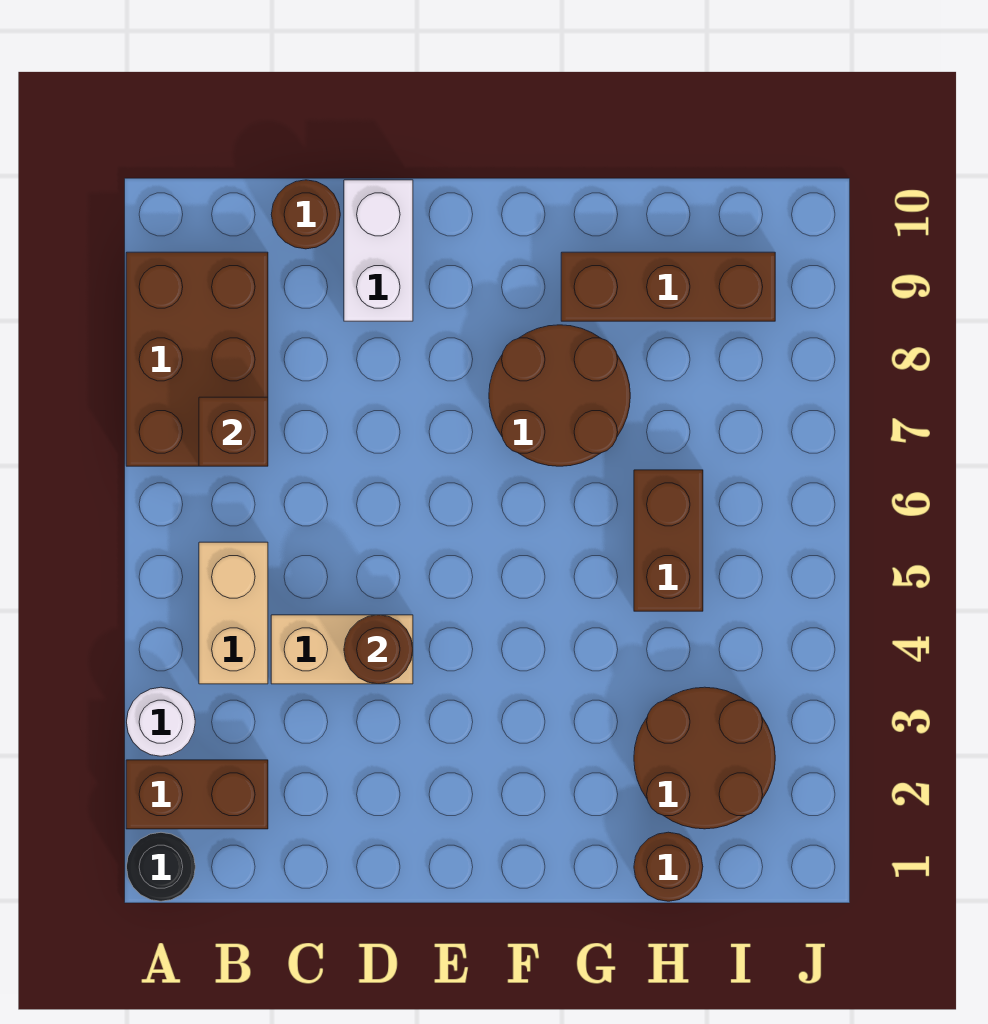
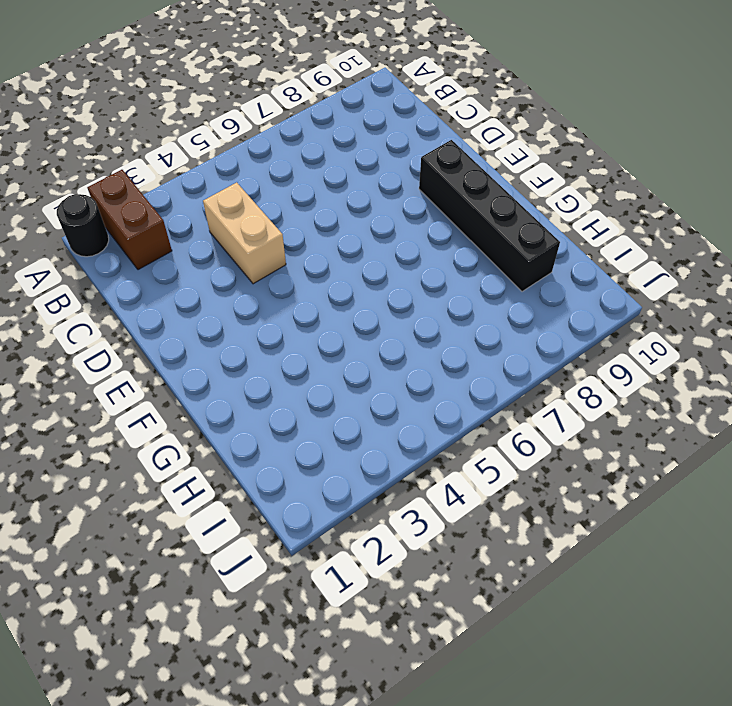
black 1x4 brick [419,140,560,292] -> brown 1x3 brick [561,252,775,321]
none -> white 1x1 round brick [127,687,195,756]
none -> brown 2x3 brick [126,252,268,466]
none -> tan 1x2 brick [199,542,268,684]

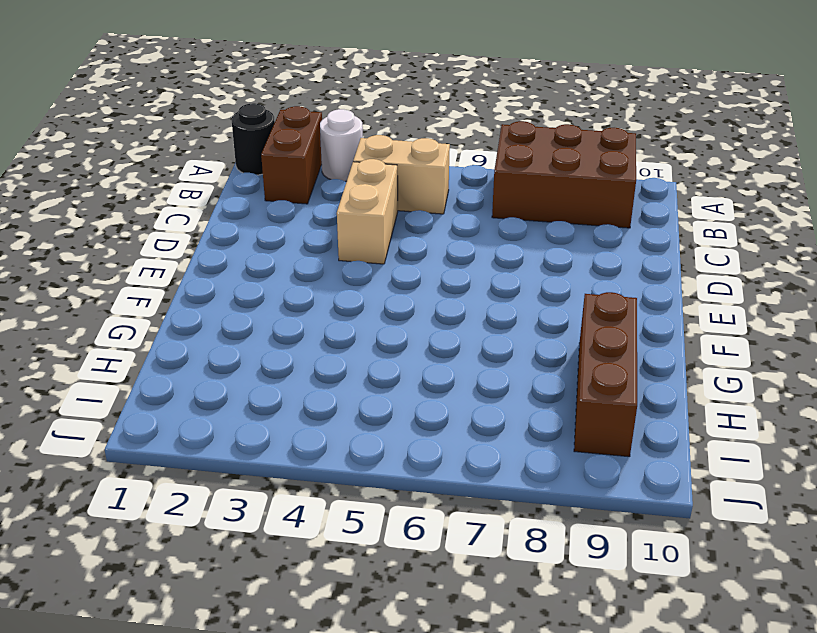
none -> brown 1x1 round brick [271,180,340,249]
none -> white 1x2 brick [344,180,413,321]
none -> brown 2x2 round brick [489,325,630,466]

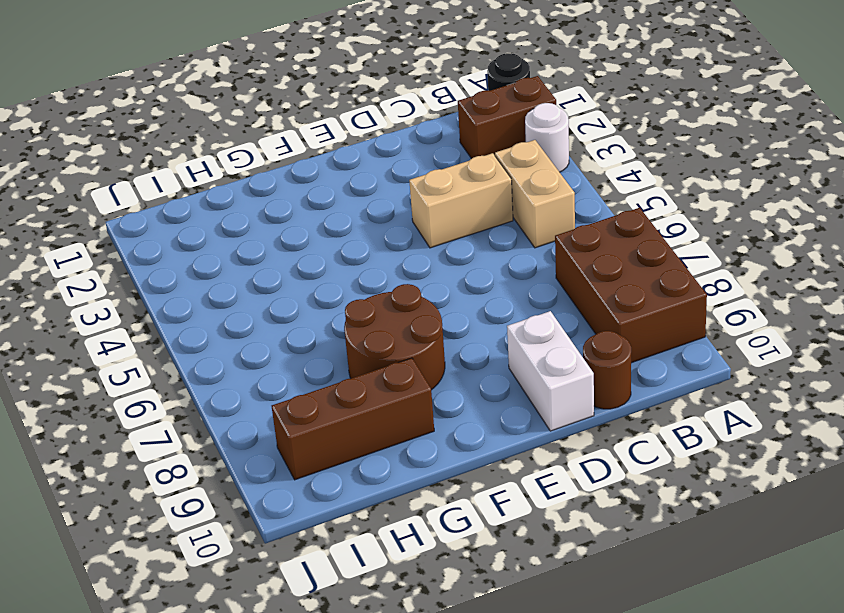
none -> brown 1x1 round brick [634,832,703,901]
none -> brown 2x2 round brick [634,687,775,829]
none -> brown 1x2 brick [634,470,703,611]

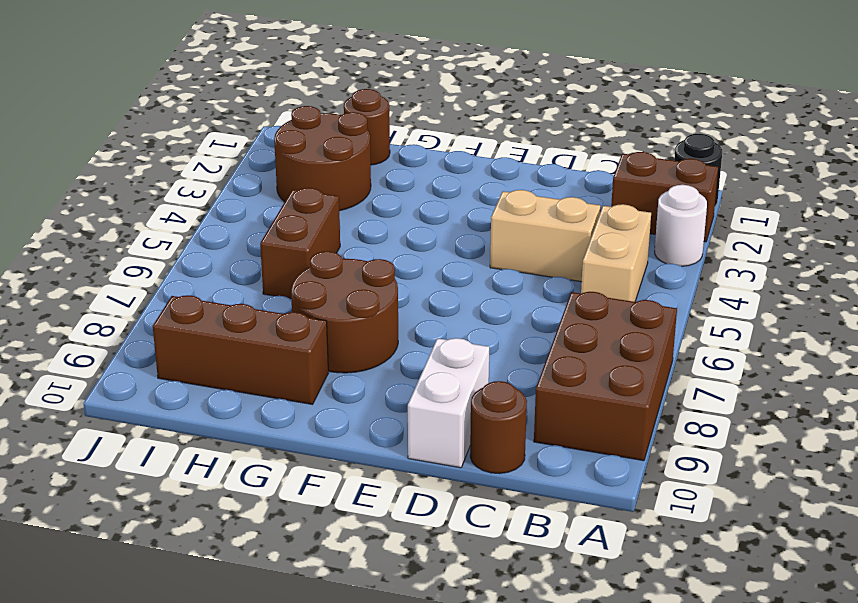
none -> brown 1x1 brick [199,397,268,466]
none -> brown 1x1 round brick [344,615,413,684]

